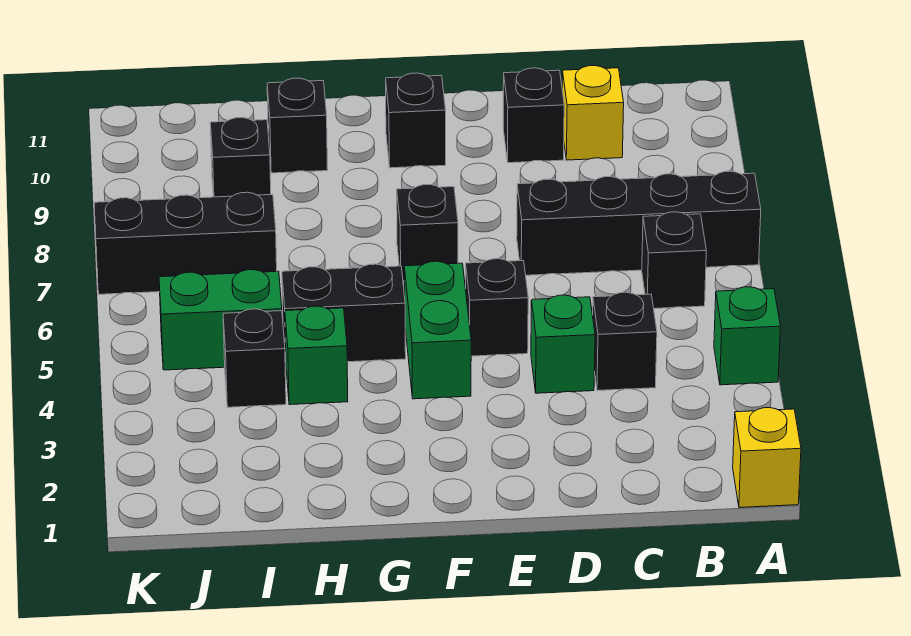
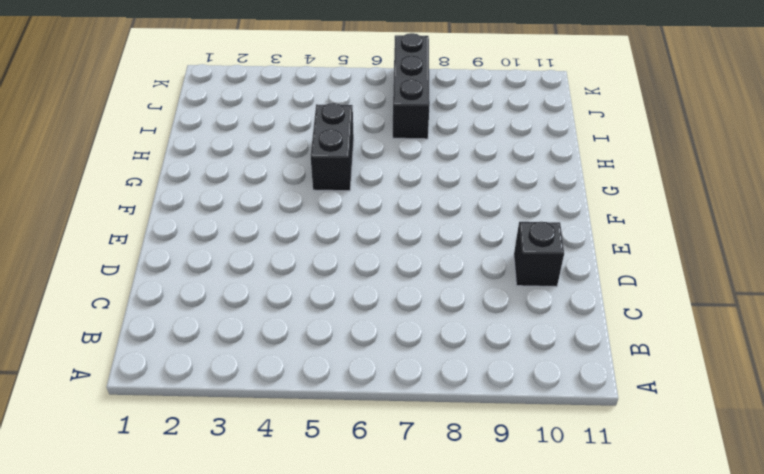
none -> yellow 1x1 brick [733,408,801,507]
none -> green 1x1 brick [714,287,780,385]
none -> black 1x4 brick [517,171,761,275]

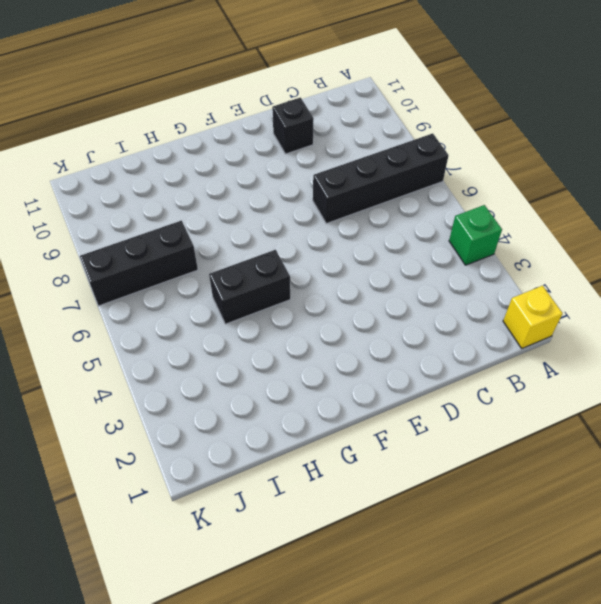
none -> black 1x1 brick [642,212,706,309]
none -> black 1x1 brick [593,292,657,391]
none -> yellow 1x1 brick [562,66,624,160]

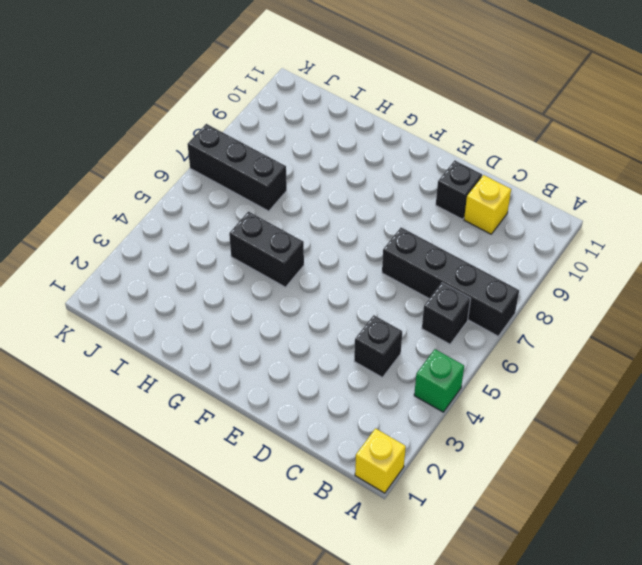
none -> green 1x1 brick [531,295,595,393]
none -> black 1x1 brick [466,259,528,356]
none -> green 1x2 brick [404,261,471,399]

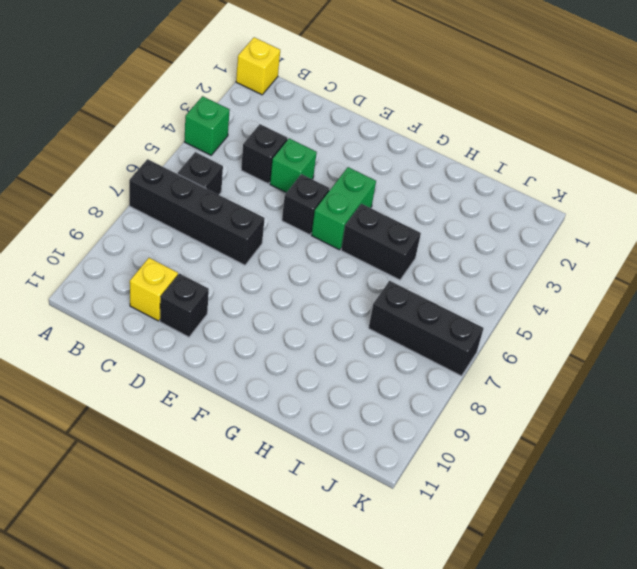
none -> black 1x1 brick [397,185,458,281]
none -> black 1x1 brick [386,73,446,168]
none -> green 1x1 brick [285,306,348,405]

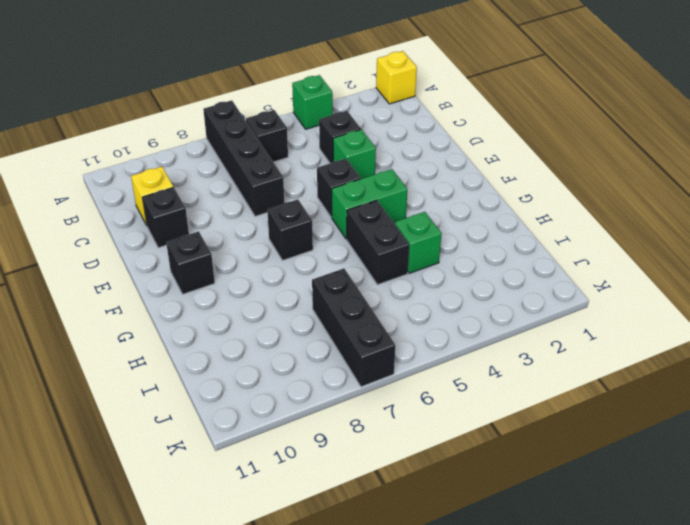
none -> black 1x1 brick [267,78,328,173]
none -> black 1x1 brick [223,309,286,407]
none -> green 1x2 brick [159,270,282,370]

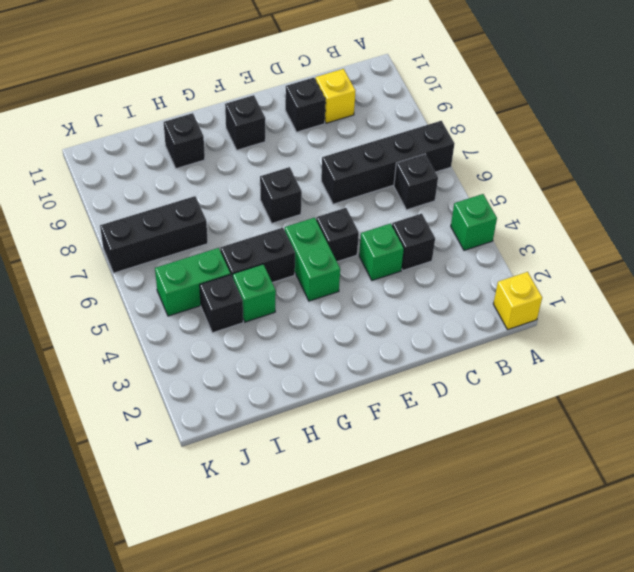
none -> black 1x1 brick [210,118,271,197]

